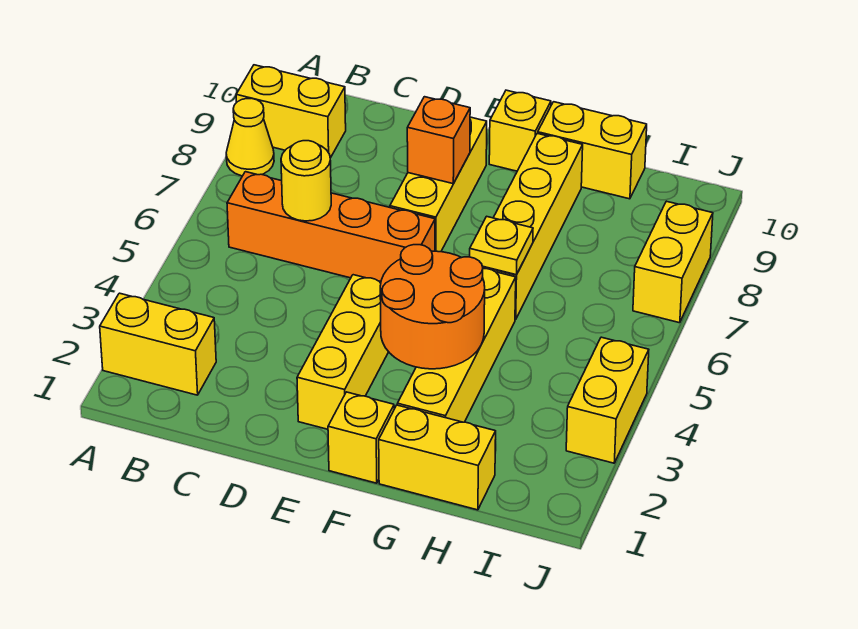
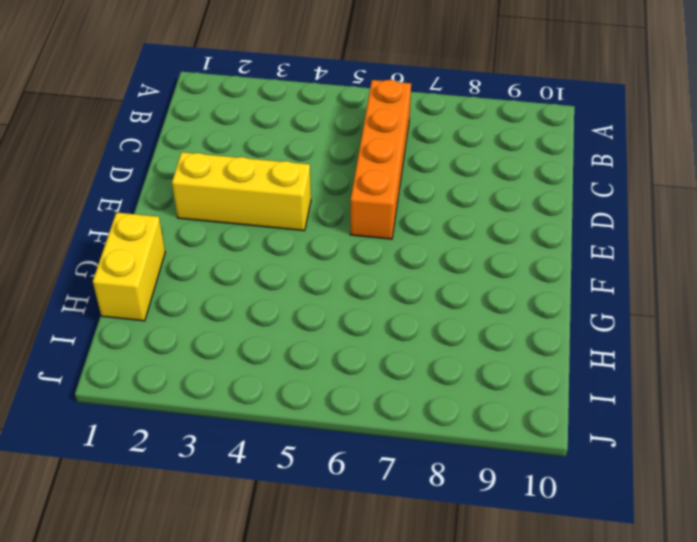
none -> yellow 1x2 brick [100,293,216,395]
none -> yellow 1x1 cone [226,98,274,176]
none -> yellow 1x2 brick [236,65,346,158]

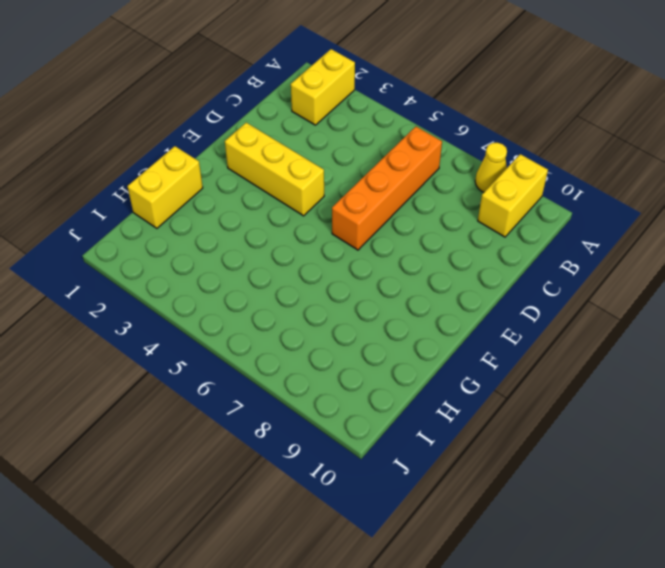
none -> yellow 1x3 brick [390,117,487,252]
none -> yellow 1x1 brick [328,392,394,483]
none -> yellow 1x1 brick [489,90,551,171]

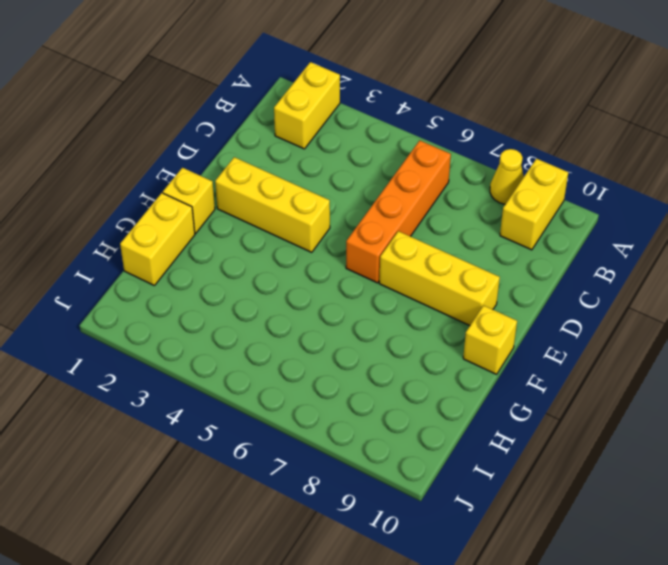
none -> yellow 1x4 brick [397,269,516,422]
none -> yellow 1x4 brick [482,133,583,320]
none -> yellow 1x2 brick [538,102,647,199]

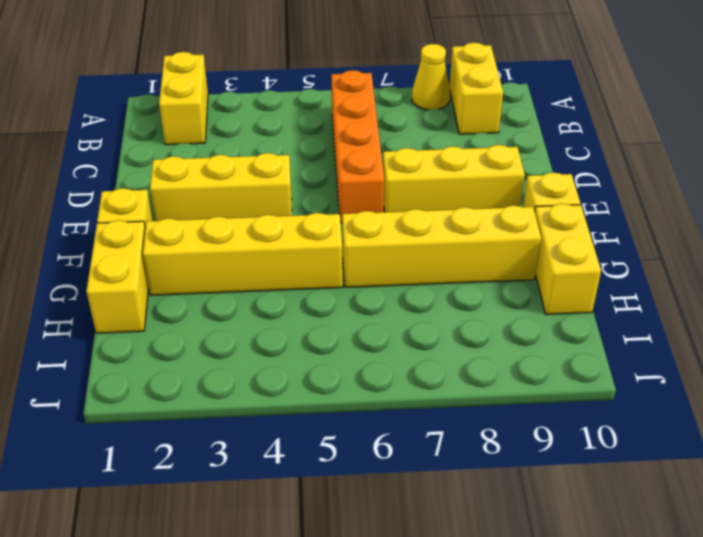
none -> yellow 1x2 brick [566,337,649,463]
none -> yellow 1x2 brick [633,201,713,323]
none -> yellow 1x1 round brick [281,141,331,221]

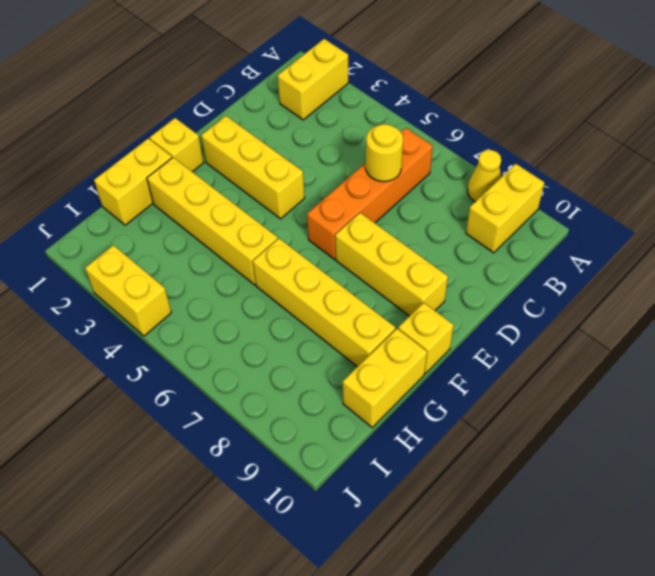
none -> yellow 1x2 brick [633,201,713,323]
none -> orange 1x1 brick [407,97,470,184]
none -> orange 2x2 round brick [380,245,485,369]

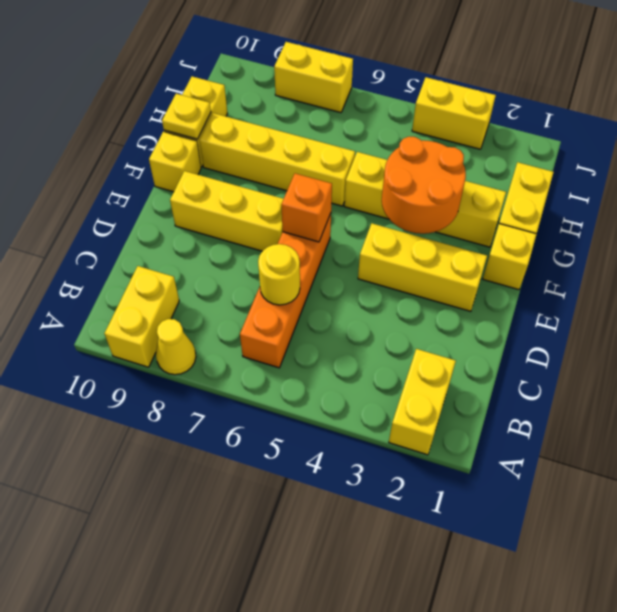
orange 1x1 brick [281,173,332,242] -> orange 1x1 brick moved to [407,97,470,184]
yellow 1x1 plate [162,94,211,139] -> yellow 1x1 plate moved to [470,216,533,275]

